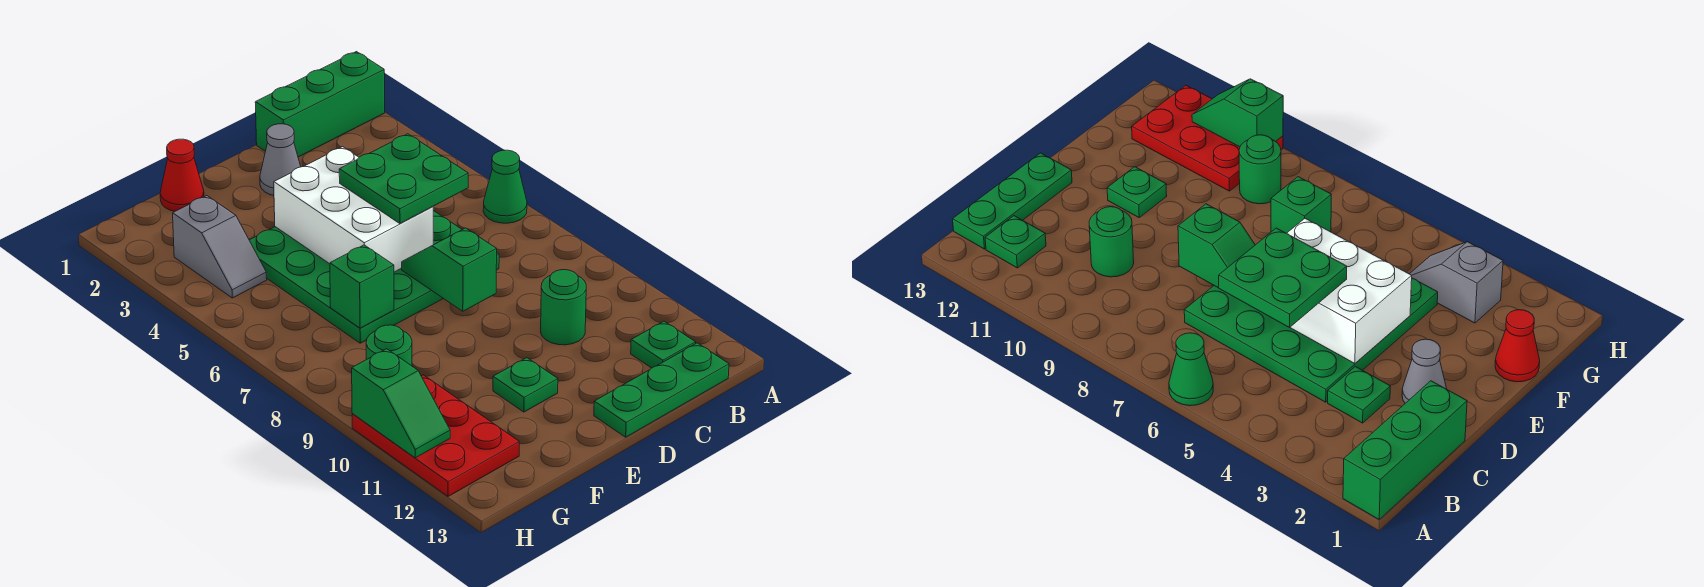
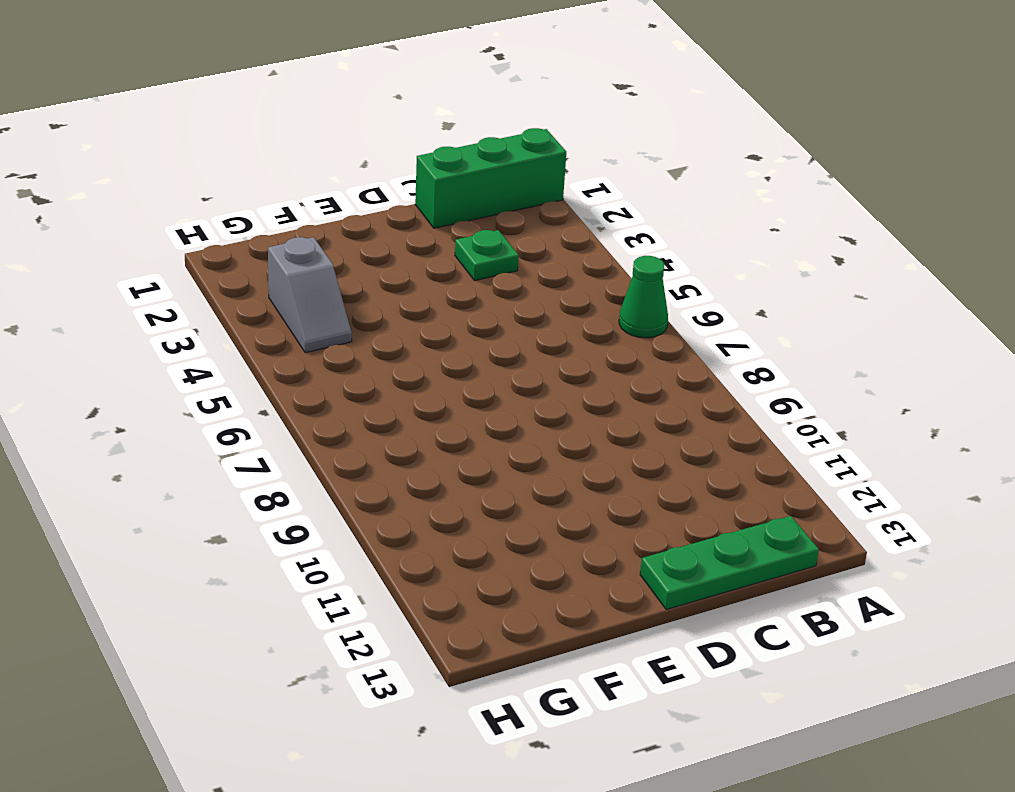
none -> green 1x1 plate [631,321,696,368]
none -> green 4x4 plate [249,211,499,343]
none -> green 1x1 round brick [541,270,586,345]

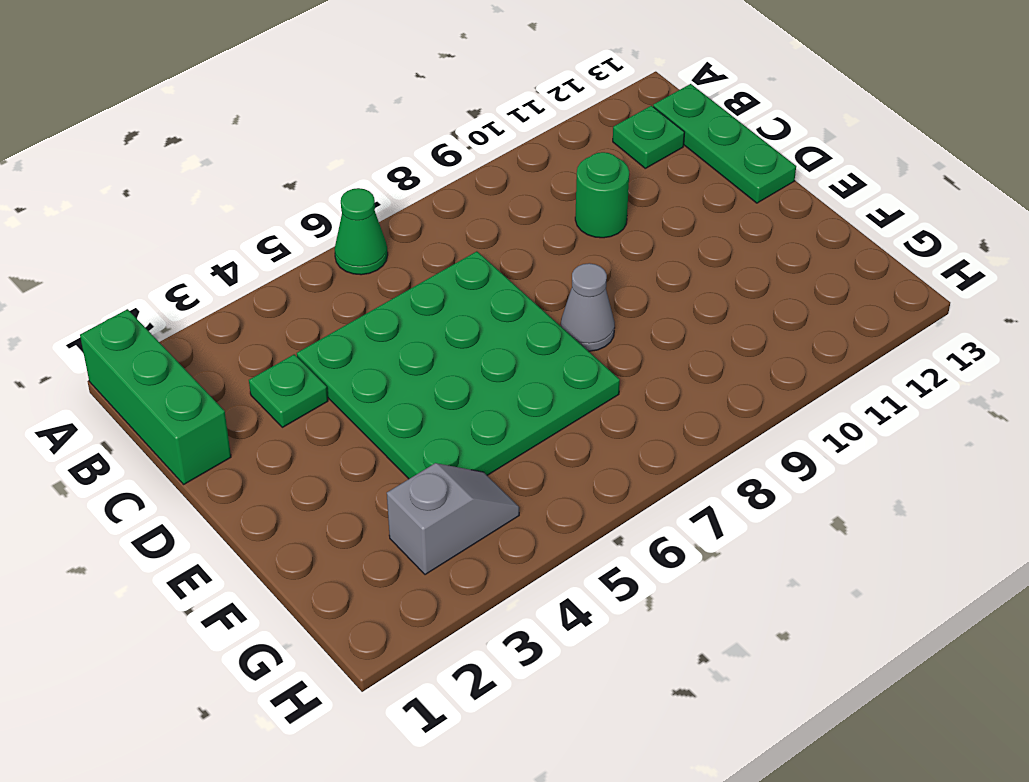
grey 1x1 cone [561,263,615,351] -> grey 1x1 cone moved to [260,124,301,196]
none -> green 1x1 plate [493,358,558,412]
none -> red 1x1 cone [160,139,204,211]
none -> green 1x1 round brick [366,325,412,366]

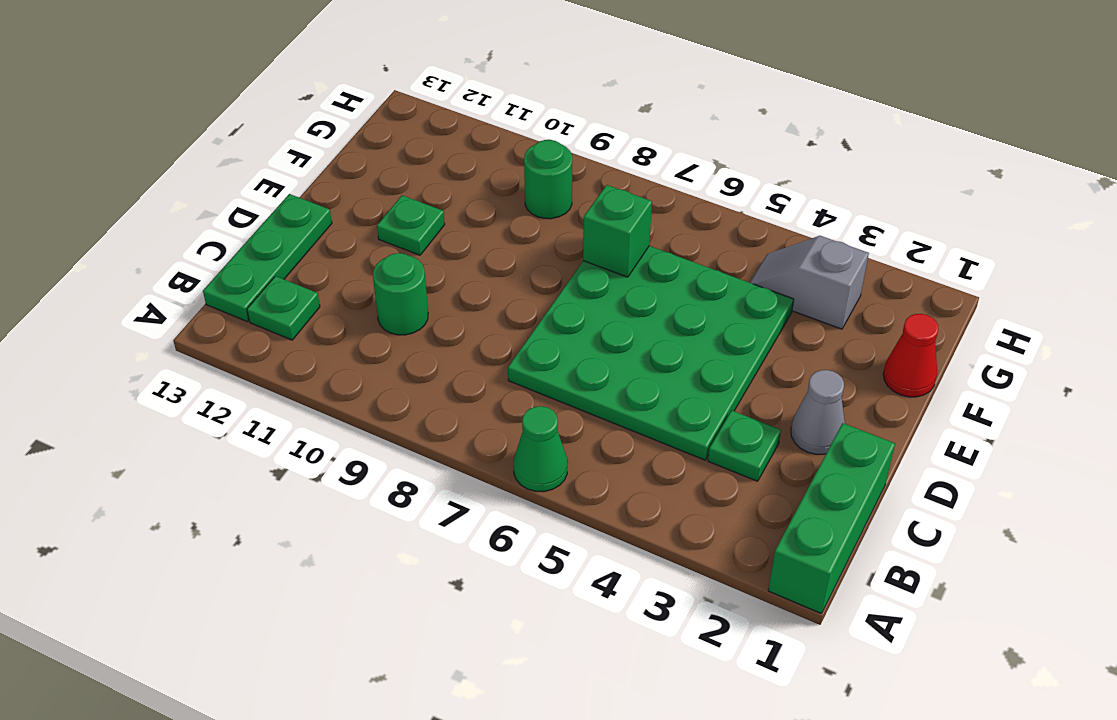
none -> red 2x3 plate [352,375,519,496]
none -> white 2x3 brick [274,147,433,272]
none -> green 1x2 slope [402,228,497,311]

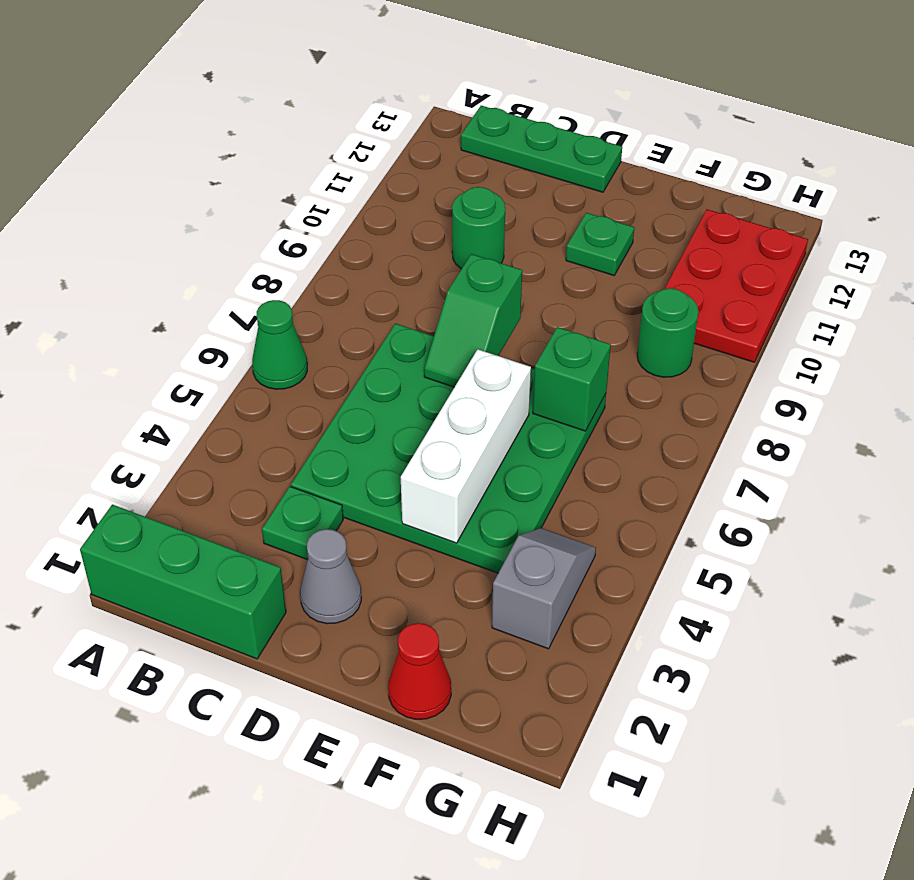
white 1x3 brick [401,349,531,543] -> white 2x3 brick [274,147,433,272]
none -> green 1x1 plate [631,321,696,368]
none -> green 1x2 slope [352,349,450,458]
none -> green 2x2 plate [339,134,468,224]

